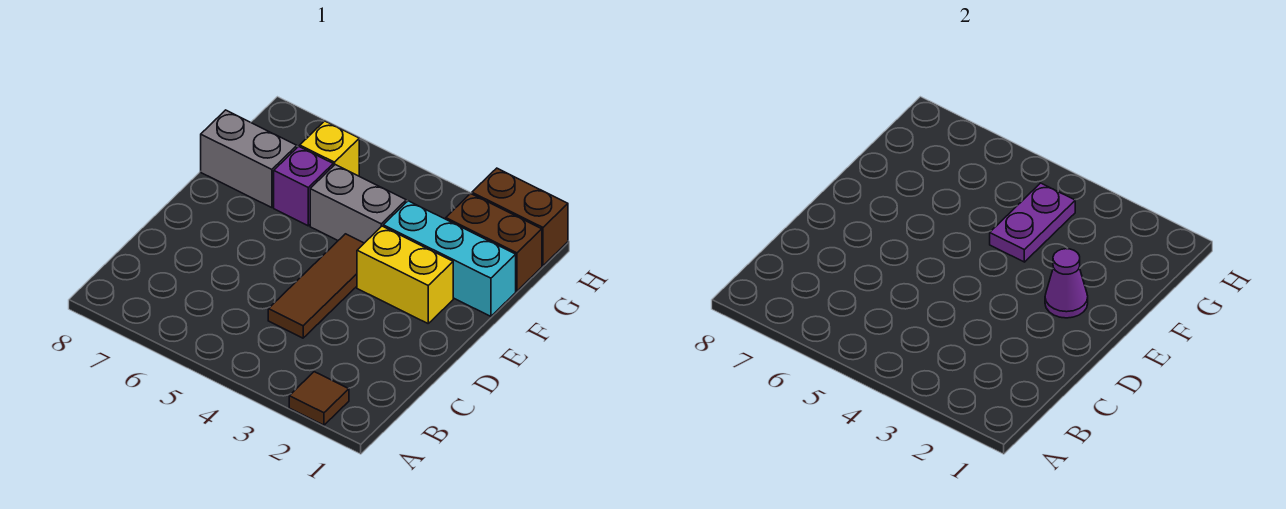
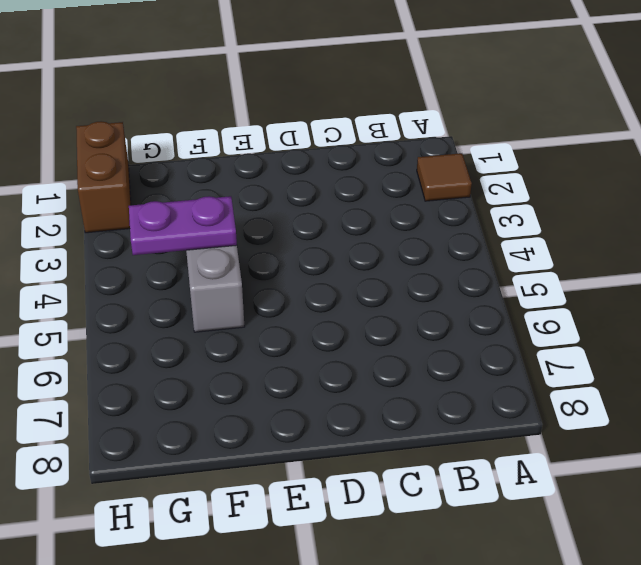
none -> brown 1x3 tile [268,234,364,338]
none -> yellow 1x2 brick [357,226,453,323]
none -> cyan 1x3 brick [383,201,516,316]

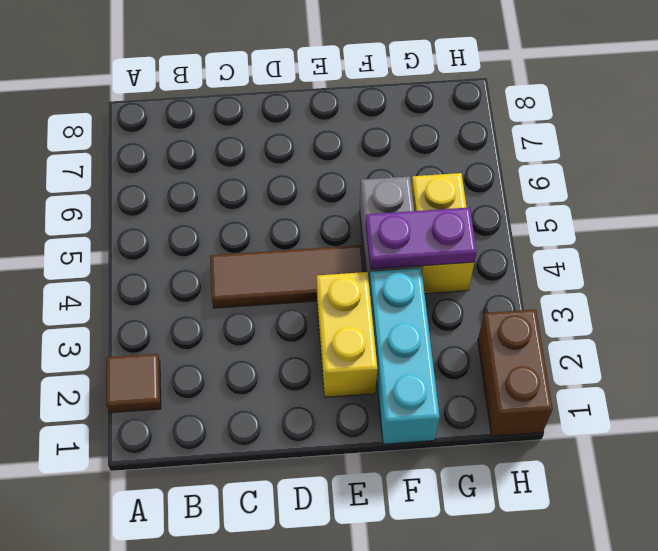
yellow 1x2 brick [411,173,474,294] -> none
none -> purple 1x1 brick [274,146,333,226]
none -> grey 1x2 brick [201,110,297,208]
none -> brown 1x2 brick [446,194,542,291]

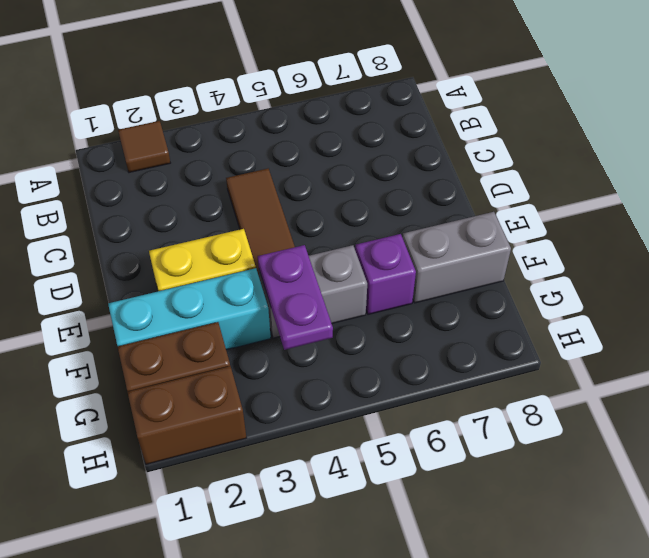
none -> yellow 1x1 brick [300,121,359,176]
none -> purple 1x1 cone [1045,249,1088,318]

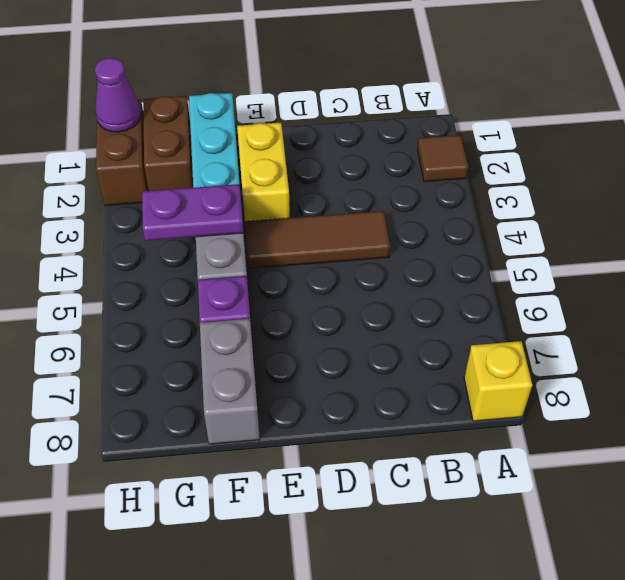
yellow 1x1 brick [464,341,532,421] -> yellow 1x1 brick moved to [300,121,359,176]
purple 1x1 cone [95,58,141,132] -> purple 1x1 cone moved to [1045,249,1088,318]

